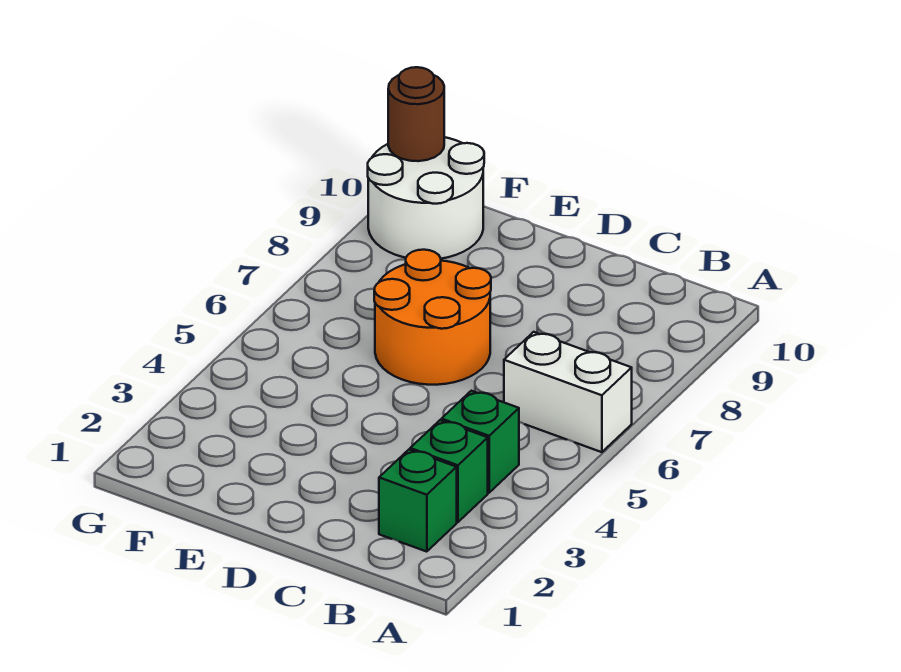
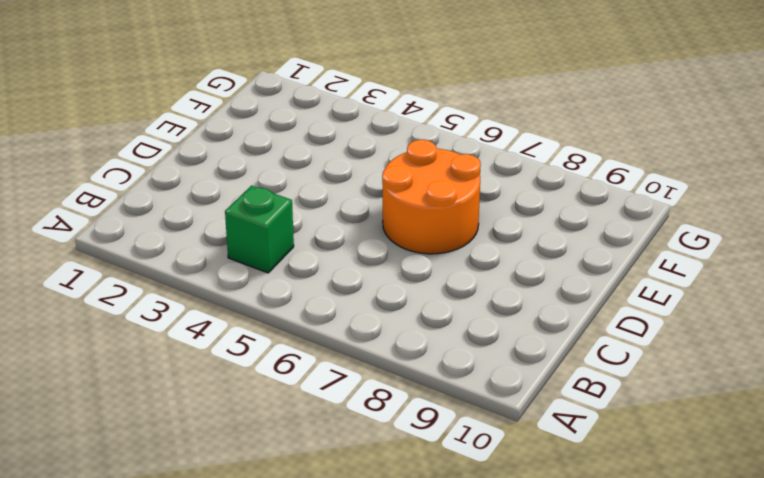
none -> white 1x2 brick [504,332,632,452]
none -> green 1x1 brick [379,450,457,552]

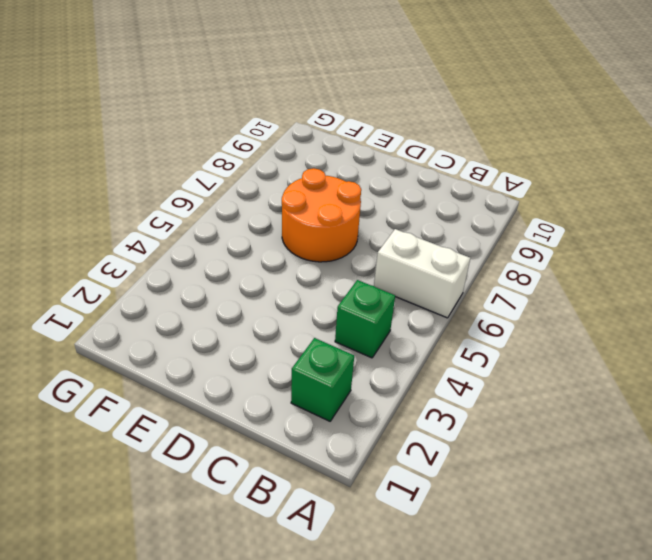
none -> green 1x1 brick [410,420,488,522]
none -> white 2x2 round brick [368,137,484,259]

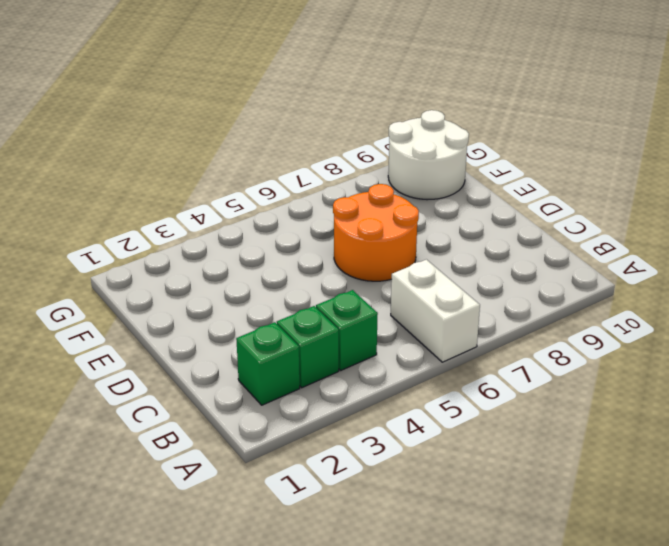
none -> brown 1x1 round brick [388,67,444,161]

